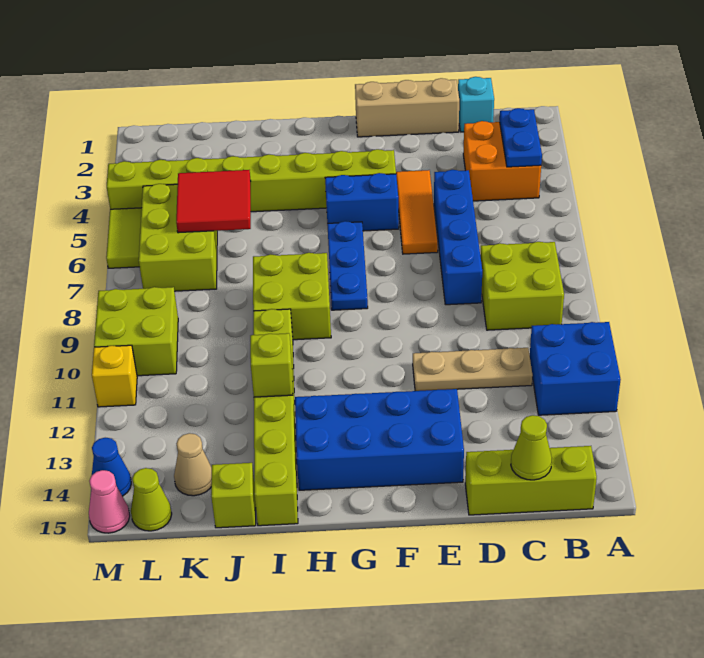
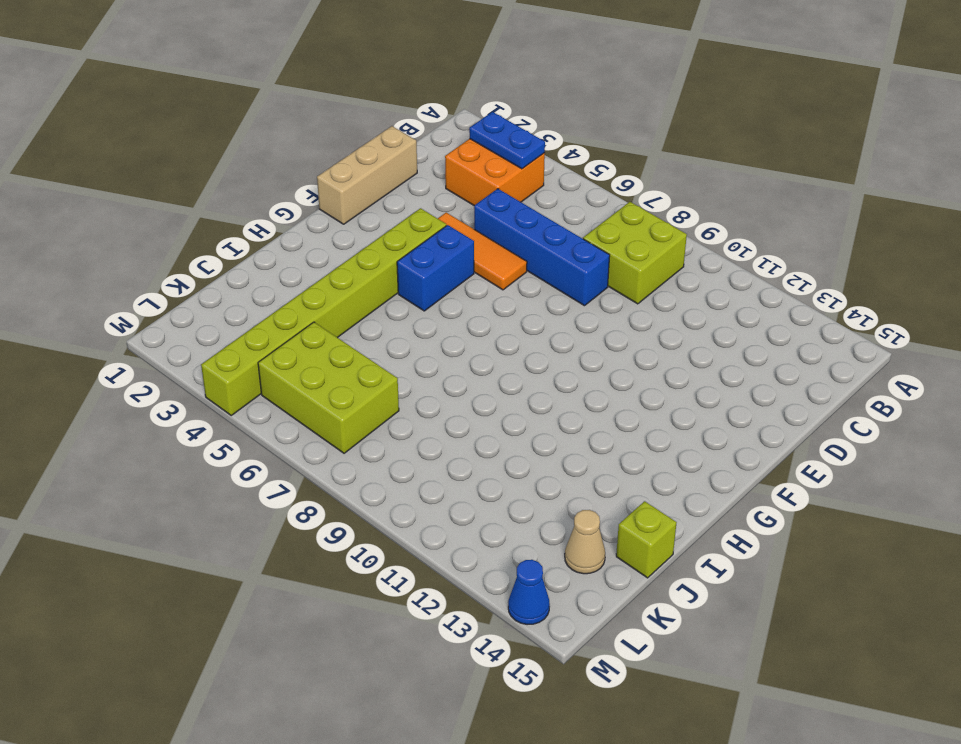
none -> blue 2x2 brick [530,322,621,415]
none -> lime 1x3 brick [465,446,597,515]
none -> cyan 1x1 brick [458,77,494,132]

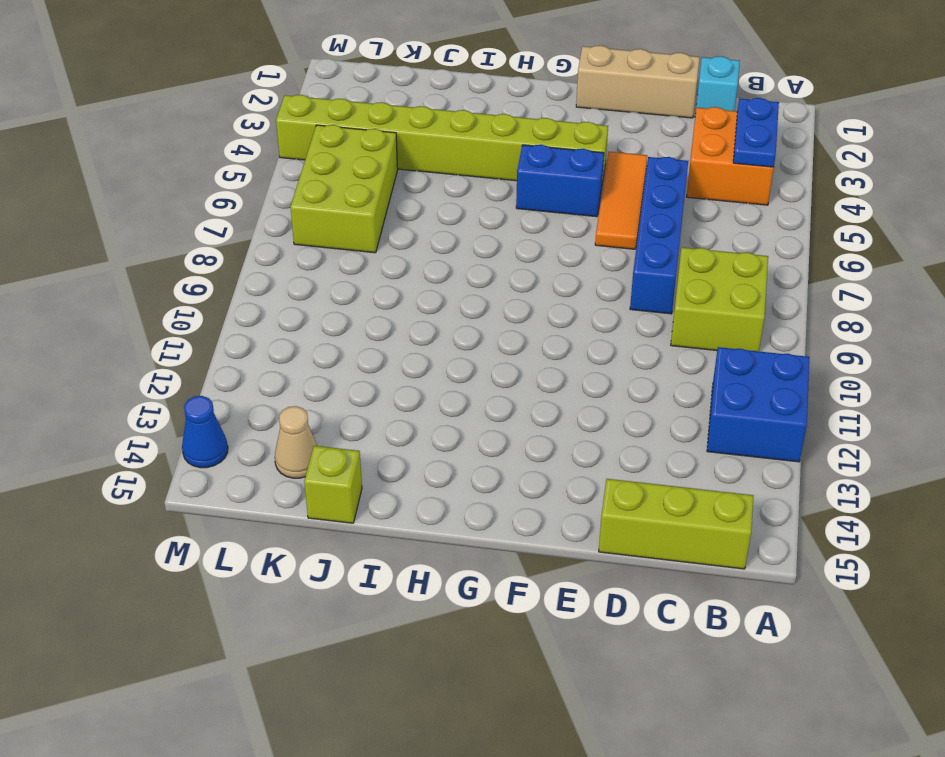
none -> tan 1x3 plate [413,348,533,391]
none -> blue 2x4 brick [295,389,464,490]
none -> blue 1x3 plate [327,221,368,310]

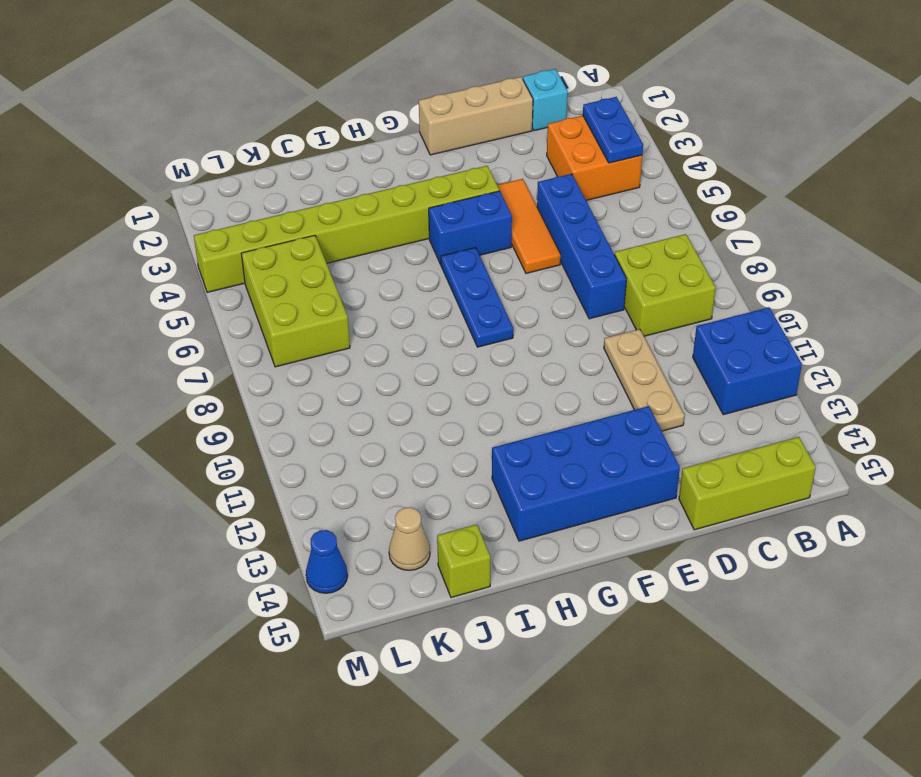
tan 1x3 plate [604,329,685,431] -> tan 1x3 plate turned to [413,348,533,391]
none -> lime 2x2 brick [253,253,331,340]
none -> lime 1x6 brick [253,309,298,526]
none -> lime 2x2 brick [94,287,178,376]

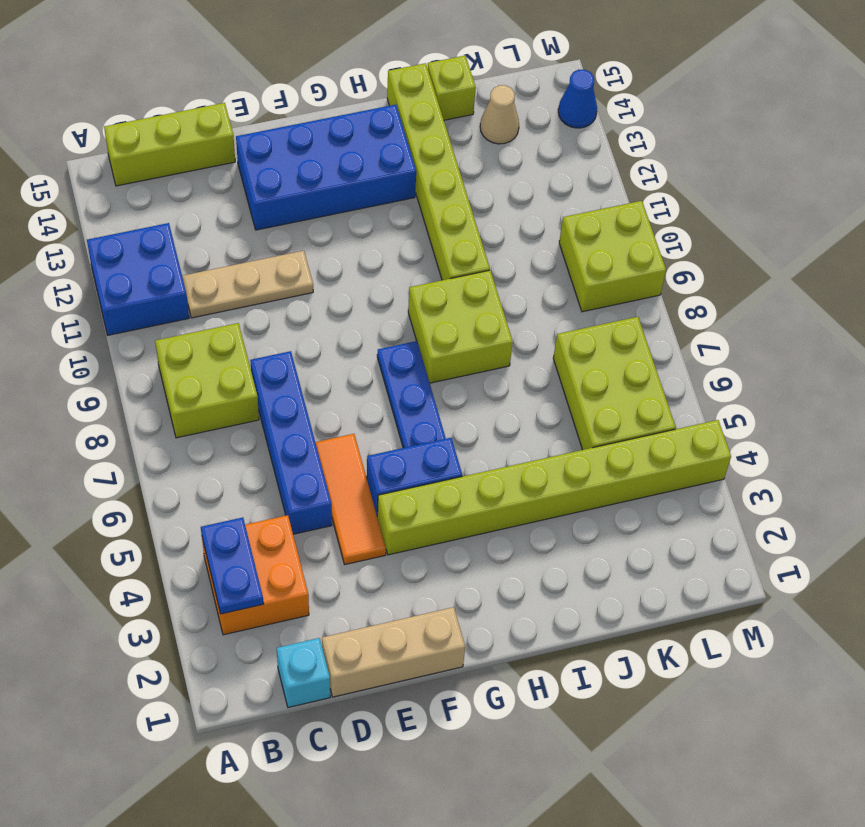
none -> lime 1x1 cone [131,468,172,531]
none -> lime 1x2 tile [106,208,142,268]
none -> yellow 1x1 brick [92,345,137,407]

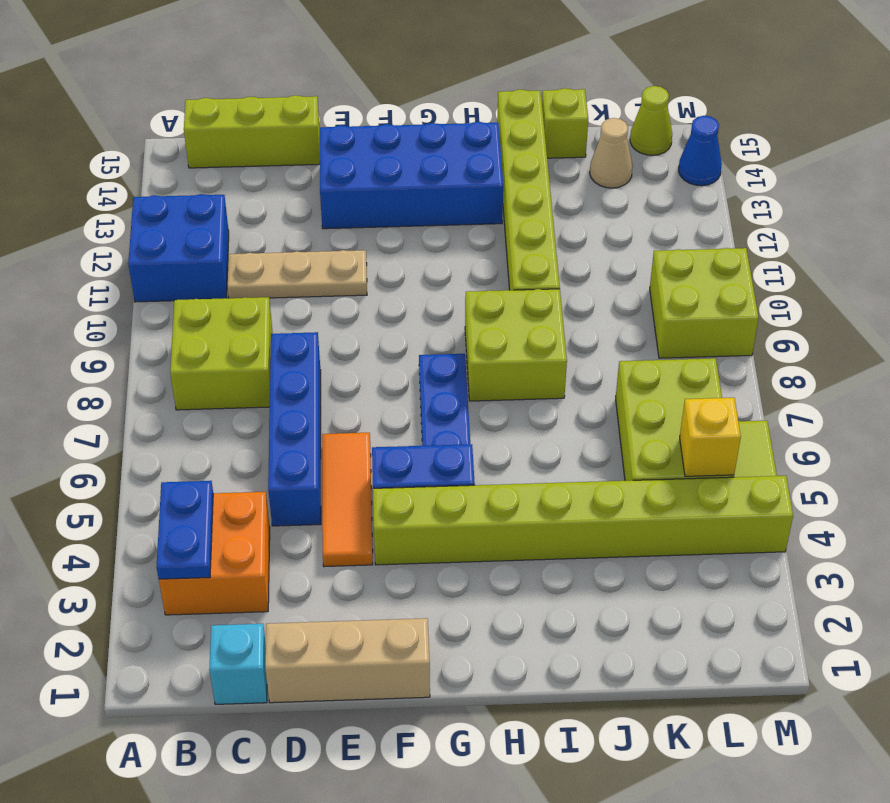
yellow 1x1 brick [680,398,741,476] -> yellow 1x1 brick moved to [92,345,137,407]
none -> pink 1x1 cone [89,470,130,533]
none -> lime 1x1 cone [511,415,552,480]
none -> lime 1x1 brick [250,333,293,397]

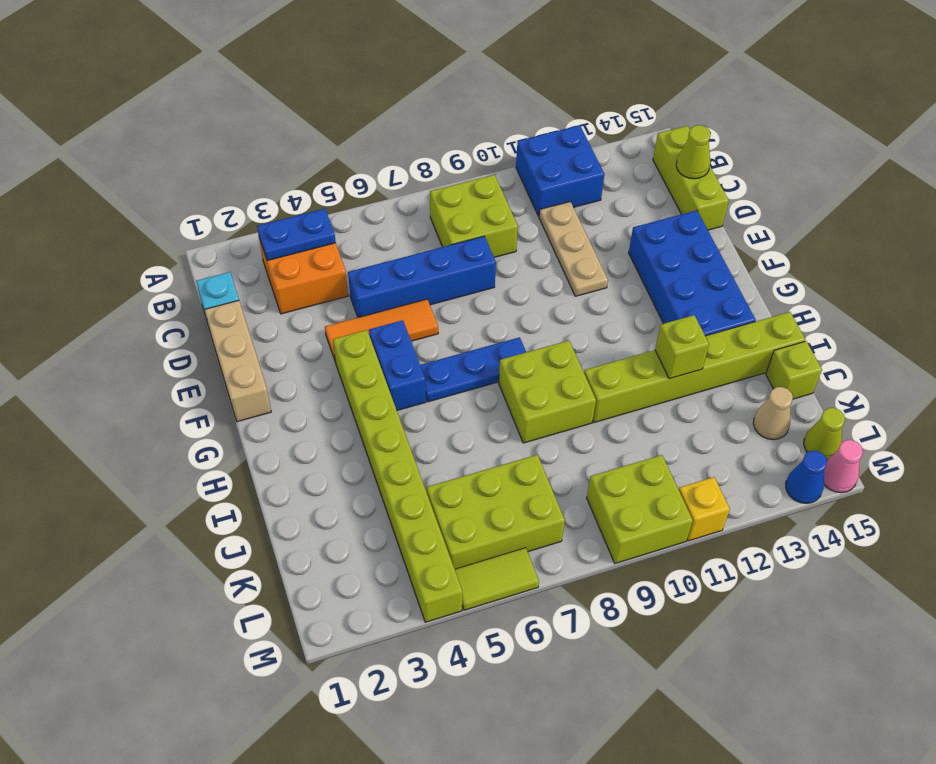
none -> red 2x2 tile [176,170,251,233]

